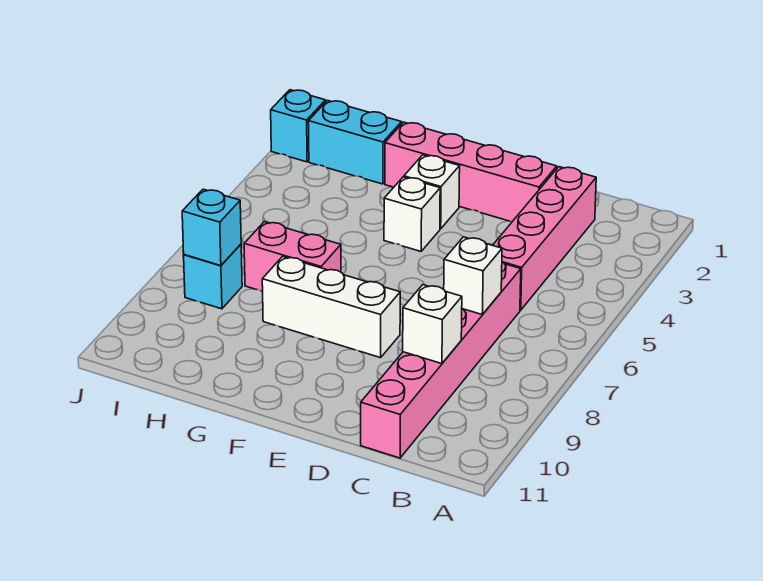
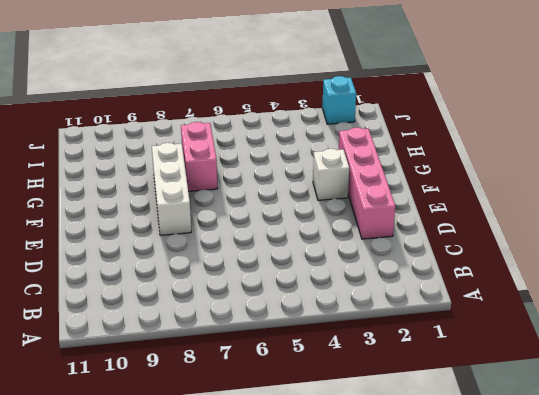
none -> pink 1x4 brick [493,167,596,310]
none -> pink 1x6 brick [361,262,521,458]
none -> white 1x1 brick [384,177,440,251]

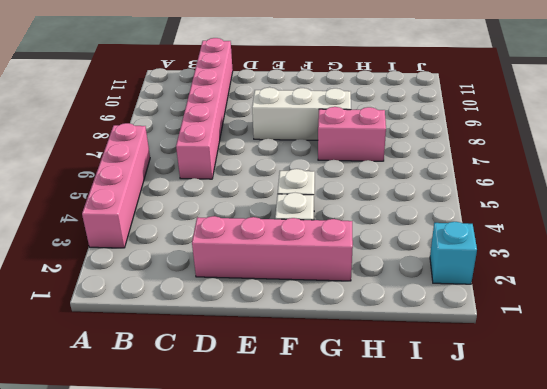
pink 1x4 brick [82,123,150,248] -> pink 1x4 brick moved to [493,167,596,310]
none -> cyan 1x2 brick [308,101,402,184]
none -> cyan 1x1 brick [184,244,242,309]
none -> white 1x1 brick [444,237,502,315]

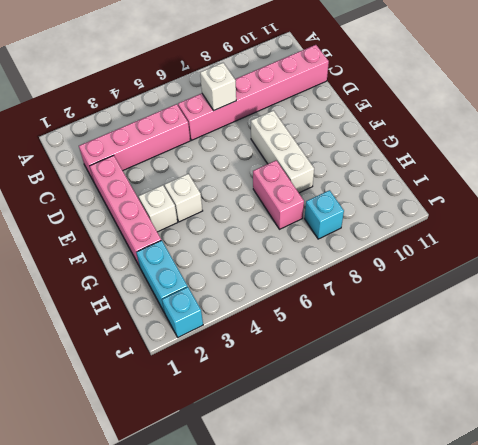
none -> white 1x1 brick [403,285,462,364]
none -> cyan 1x1 brick [182,189,241,266]

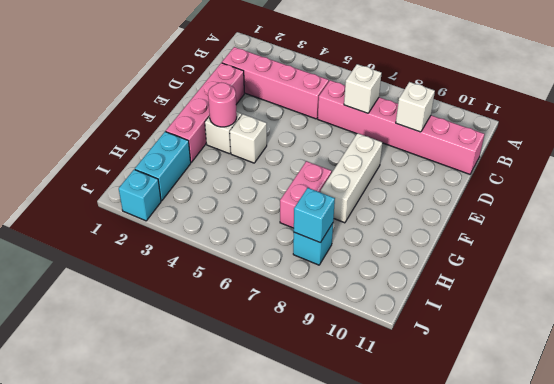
pink 1x1 round brick [208,83,237,127] -> none

